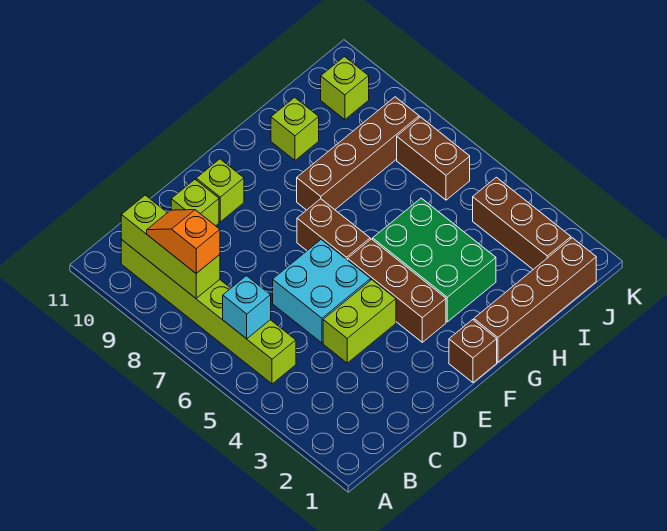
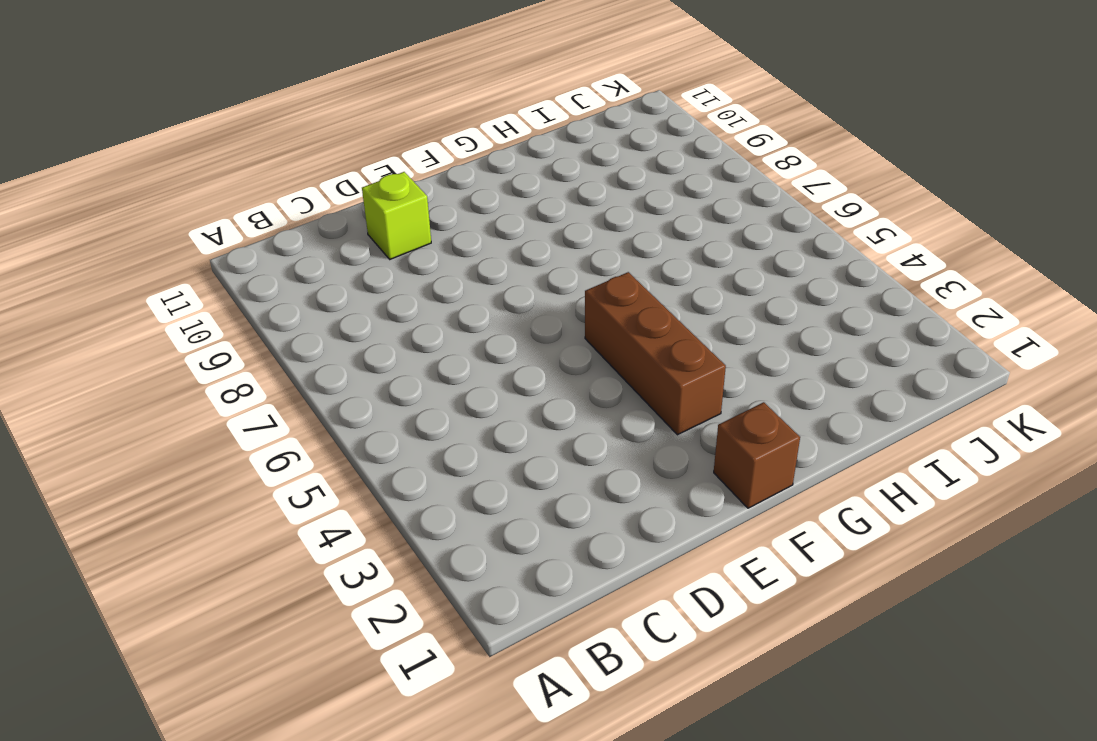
none -> lime 1x6 brick [121,240,296,384]
none -> lime 1x2 brick [323,280,396,363]
none -> cyan 2x2 brick [273,239,371,343]

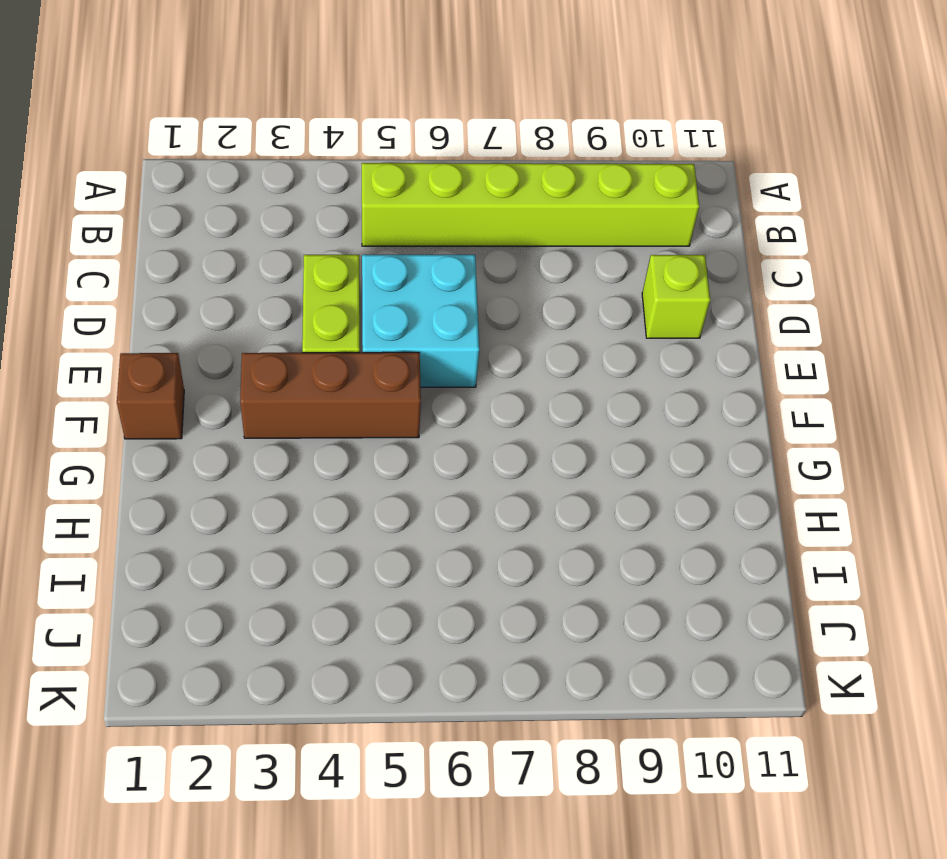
none -> lime 1x1 brick [196,159,244,222]
none -> brown 1x2 brick [297,199,370,260]
none -> brown 1x4 brick [474,238,596,362]

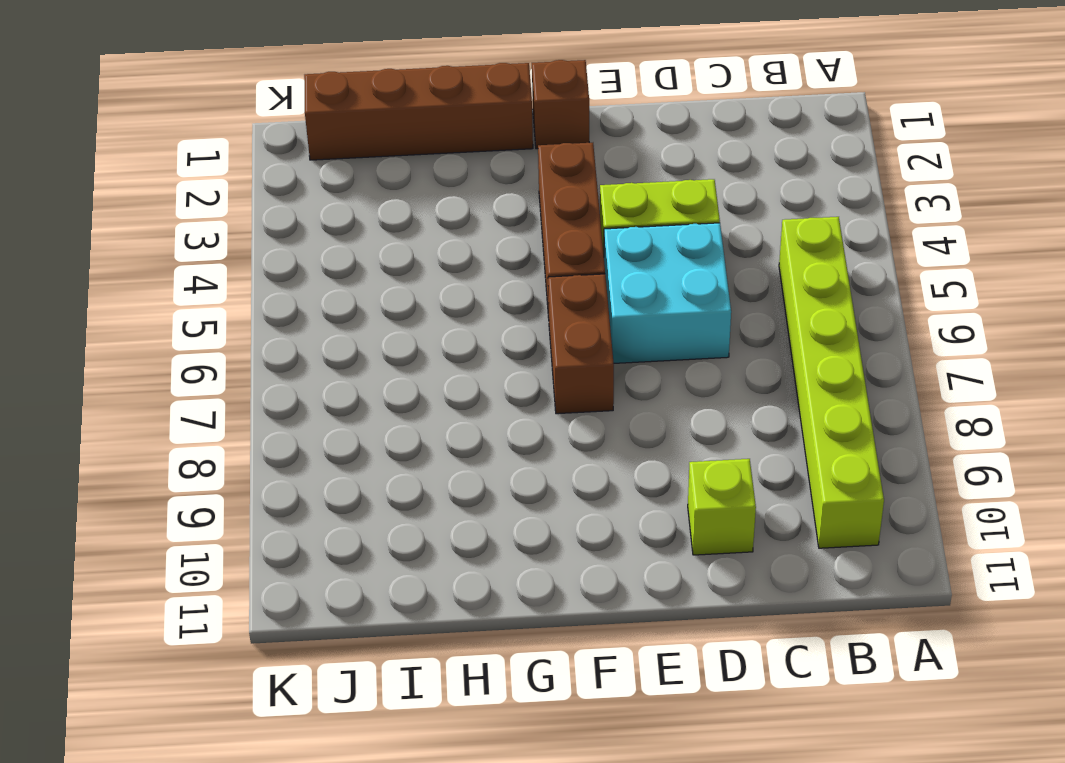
none -> lime 1x1 brick [196,159,244,222]
none -> green 2x3 brick [373,198,496,322]
none -> brown 1x4 brick [297,97,419,210]

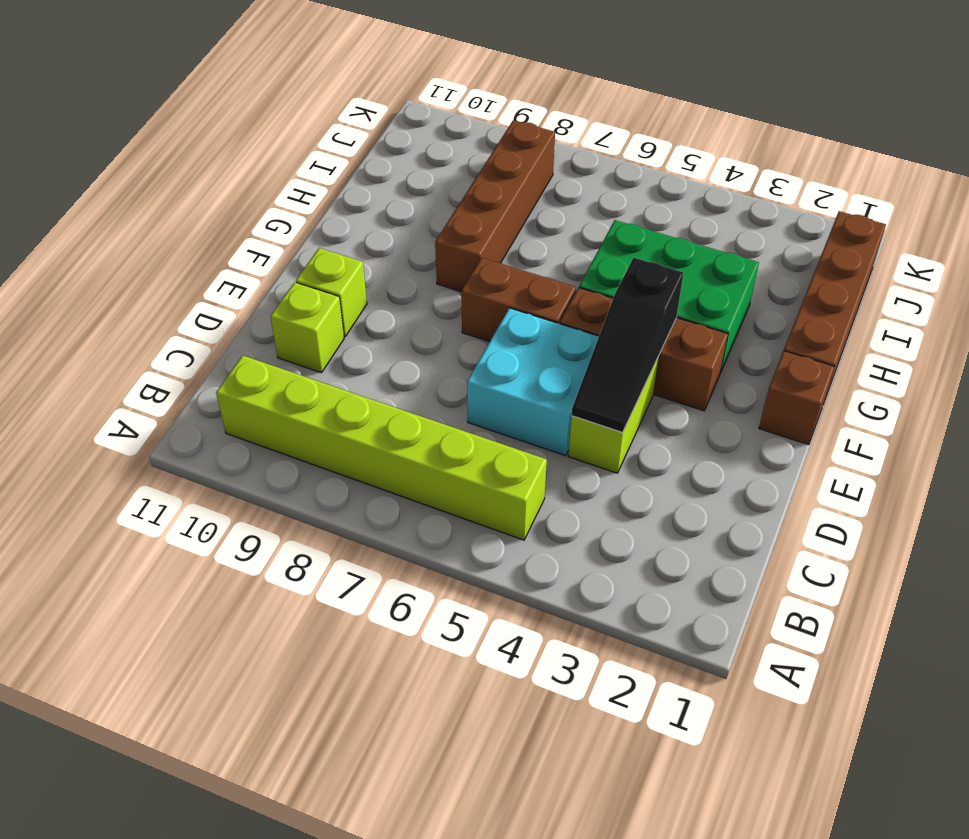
black 1x3 slope [572,258,684,433] -> none
none -> lime 1x1 brick [271,97,319,160]
none -> brown 1x3 brick [473,177,571,269]
none -> brown 1x2 brick [397,117,470,200]

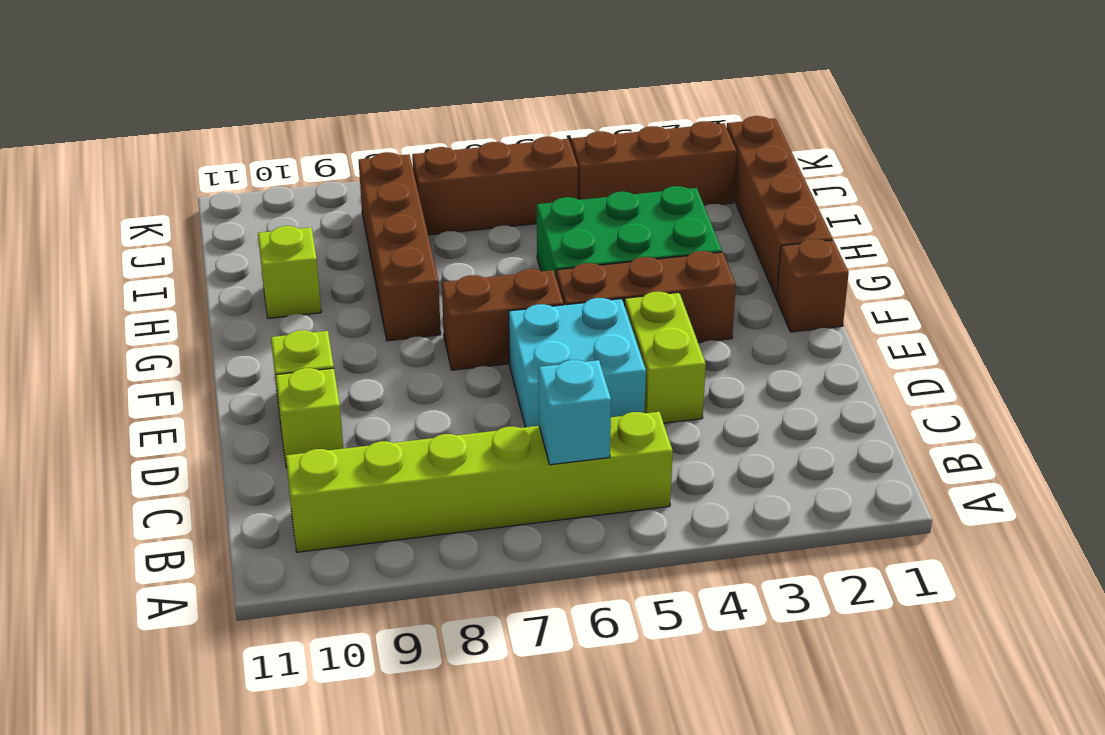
brown 1x3 brick [412,137,578,235] -> brown 1x2 brick [397,117,470,200]
none -> lime 1x1 brick [321,57,369,120]
none -> lime 1x3 brick [121,195,220,298]
none -> orange 1x2 slope [147,210,220,273]

